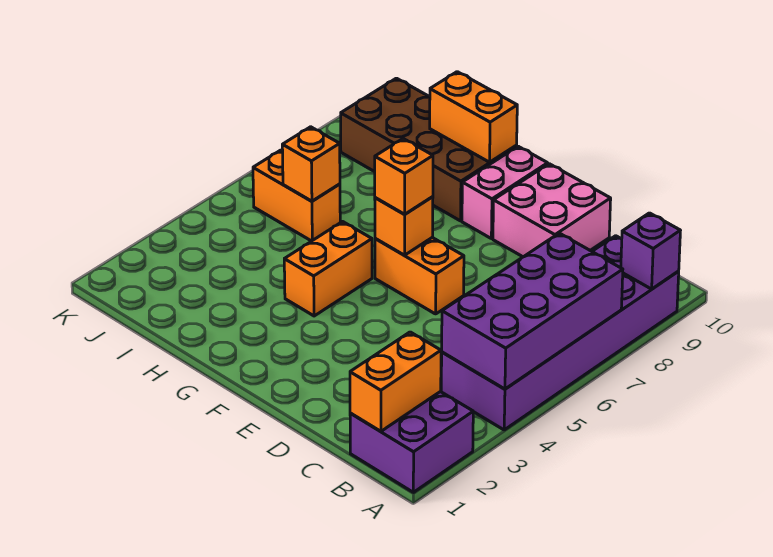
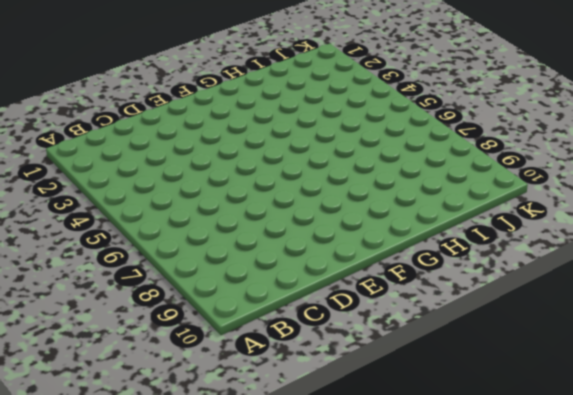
none -> purple 2x2 brick [350,392,473,492]
none -> purple 2x6 brick [441,236,679,430]
none -> pink 2x2 brick [493,164,611,257]

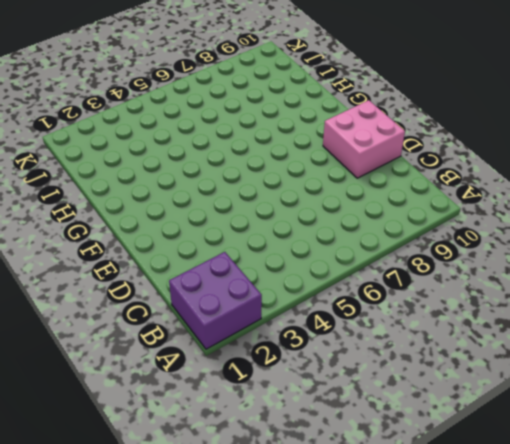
none -> purple 2x6 brick [441,236,679,430]
none -> orange 1x2 brick [375,237,464,314]
none -> pink 1x2 brick [462,146,548,239]

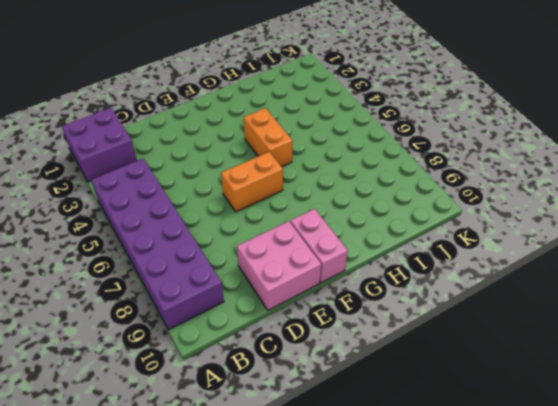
none -> brown 2x4 brick [341,78,517,221]
none -> orange 1x2 brick [253,150,340,241]
none -> purple 2x4 brick [442,233,623,389]

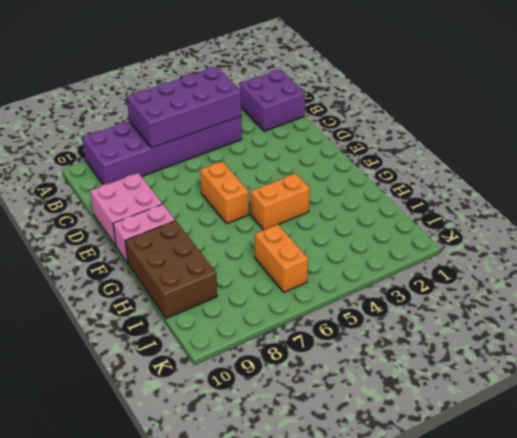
brown 2x3 brick [125,221,217,319] -> brown 2x4 brick [341,78,517,221]
none -> purple 1x1 brick [621,213,680,289]
none -> orange 1x2 brick [350,332,441,431]
none -> orange 1x1 brick [375,197,433,255]

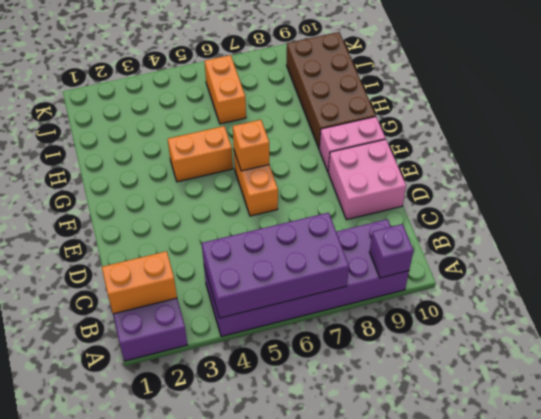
none -> orange 1x2 brick [430,72,517,162]
none -> orange 1x1 brick [282,127,340,201]
none -> orange 1x1 brick [375,139,433,214]

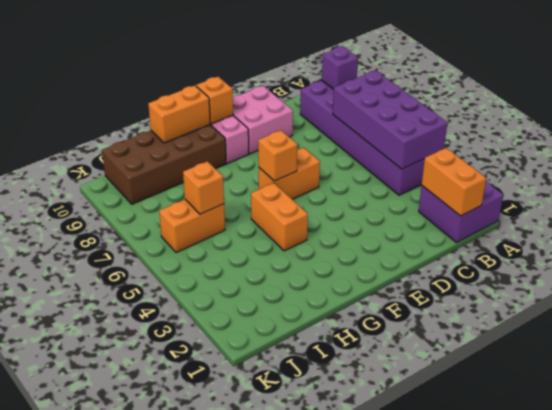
orange 1x1 brick [196,77,233,124] -> orange 1x1 brick moved to [375,139,433,214]

